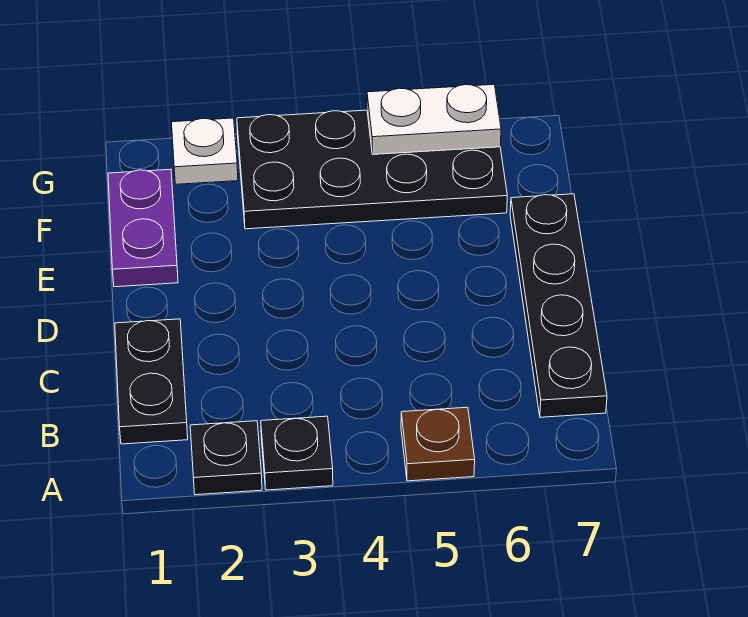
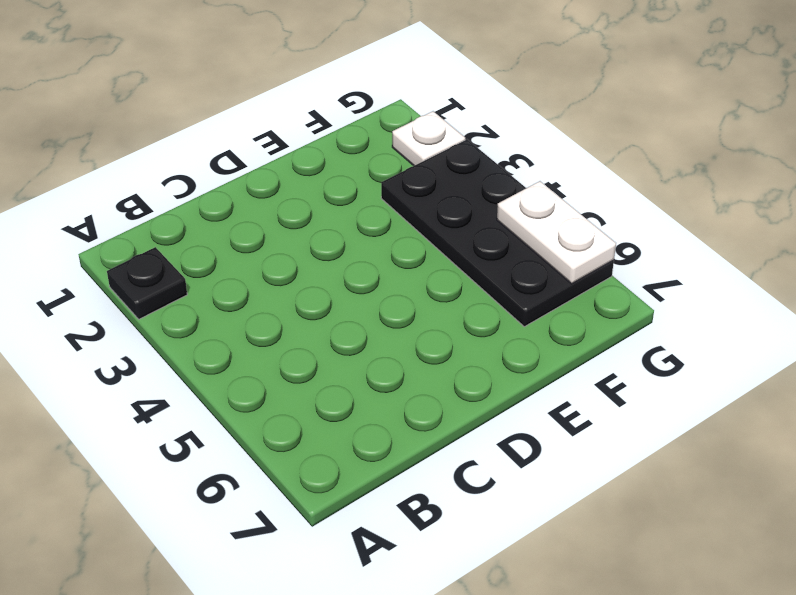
none -> black 1x1 plate [261,416,333,490]
none -> brown 1x1 plate [401,407,475,481]

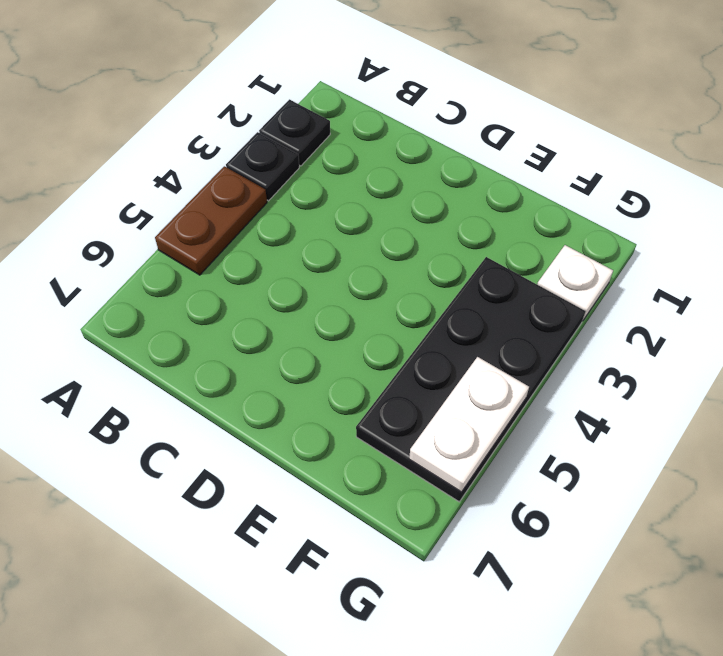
brown 1x2 plate [155,166,267,275] -> brown 1x1 plate [401,407,475,481]
none -> black 1x2 plate [115,319,188,444]
none -> black 1x4 plate [510,194,607,417]

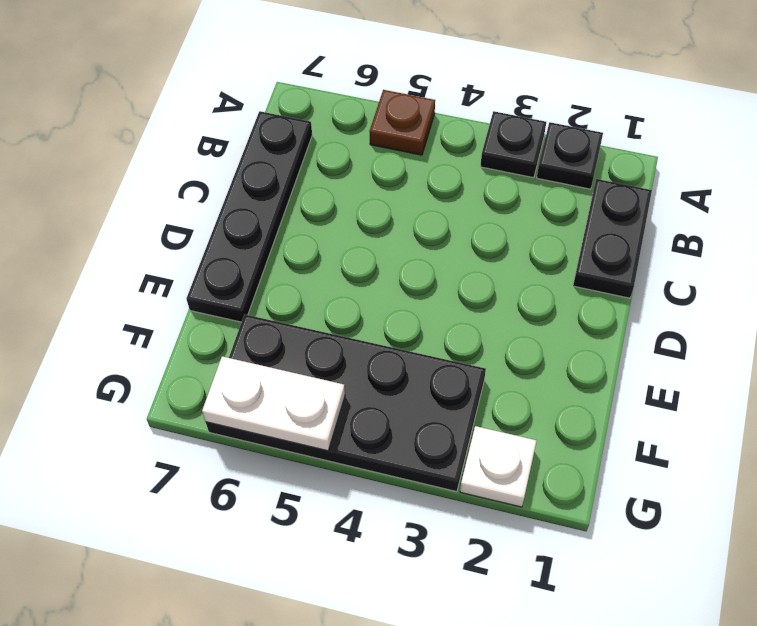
none -> purple 1x2 plate [108,169,178,287]

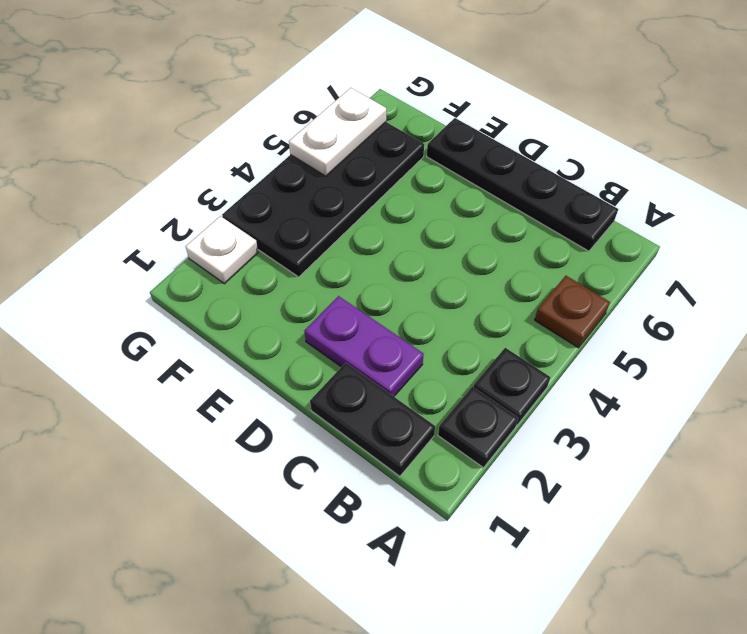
purple 1x2 plate [305,296,424,396] -> purple 1x2 plate moved to [108,169,178,287]

